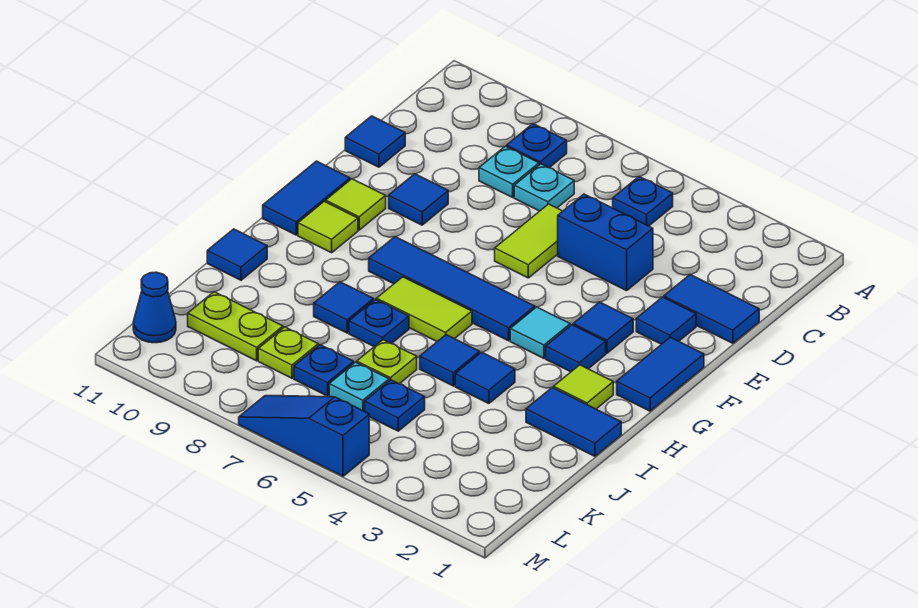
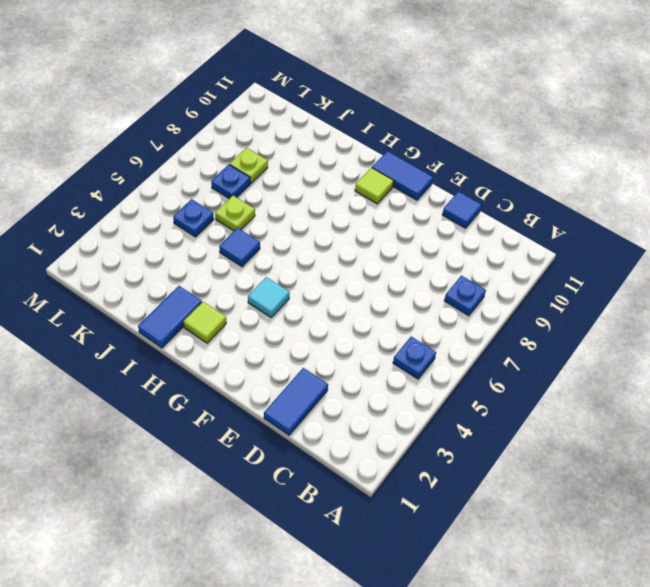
none -> cyan 1x1 plate [514,164,574,211]
none -> cyan 1x1 plate [479,146,539,197]
none -> blue 1x2 brick [558,194,653,291]
none -> lime 1x2 tile [495,204,562,278]

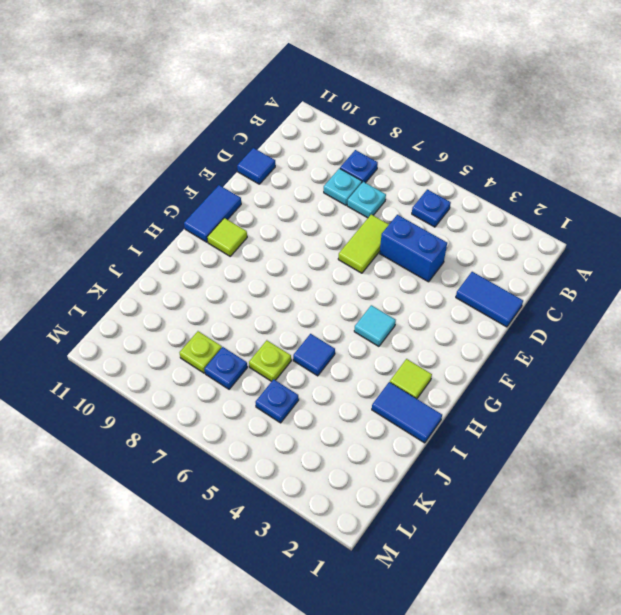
none -> blue 1x1 tile [636,297,696,344]
none -> blue 1x1 tile [389,174,448,225]
none -> blue 1x2 tile [617,337,704,411]
none -> blue 1x1 tile [573,302,633,353]

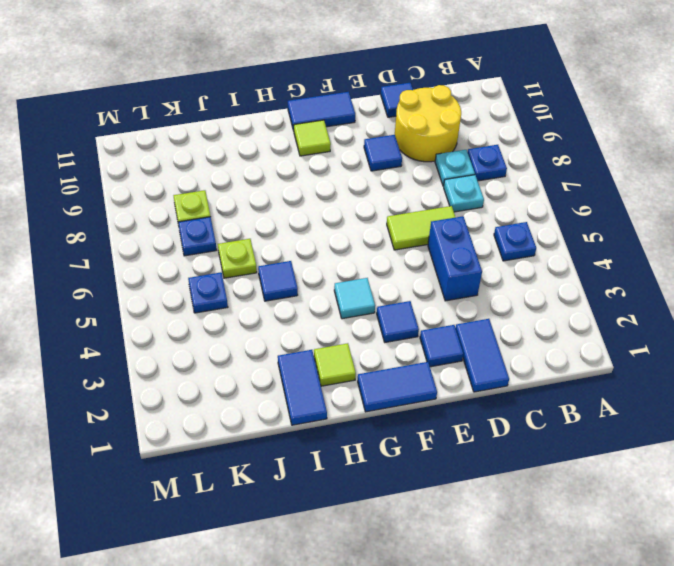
yellow 2x2 round brick [395,85,461,162] -> none
none -> lime 1x1 tile [326,179,386,230]
none -> blue 1x1 tile [546,325,606,372]
none -> blue 1x4 tile [369,237,535,341]
none -> lime 1x2 tile [376,277,472,342]

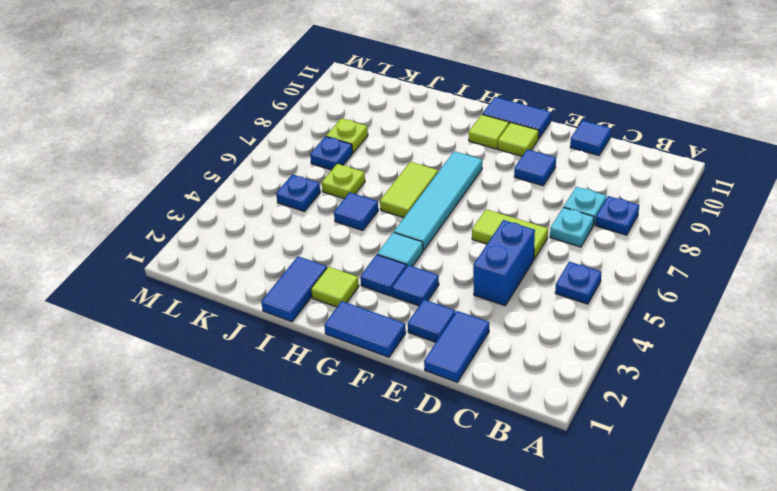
cyan 1x4 tile [394,151,482,251] -> blue 1x4 tile [369,237,535,341]
none -> blue 1x1 tile [455,352,515,404]
none -> blue 1x1 plate [349,299,409,347]
none -> blue 1x1 tile [314,282,374,333]
none -> blue 1x1 tile [207,229,267,280]

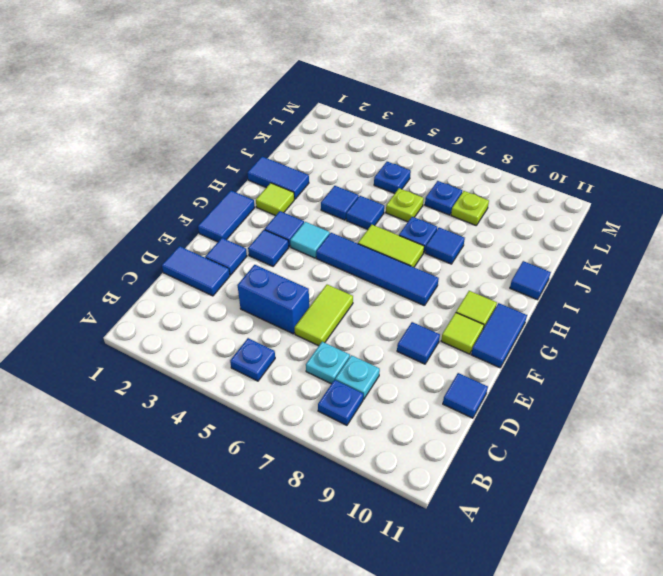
none -> cyan 1x1 plate [329,362,389,411]
none -> lime 1x2 plate [188,292,283,361]
none -> blue 1x1 cone [133,272,176,343]
none -> blue 1x3 slope [239,396,369,476]

